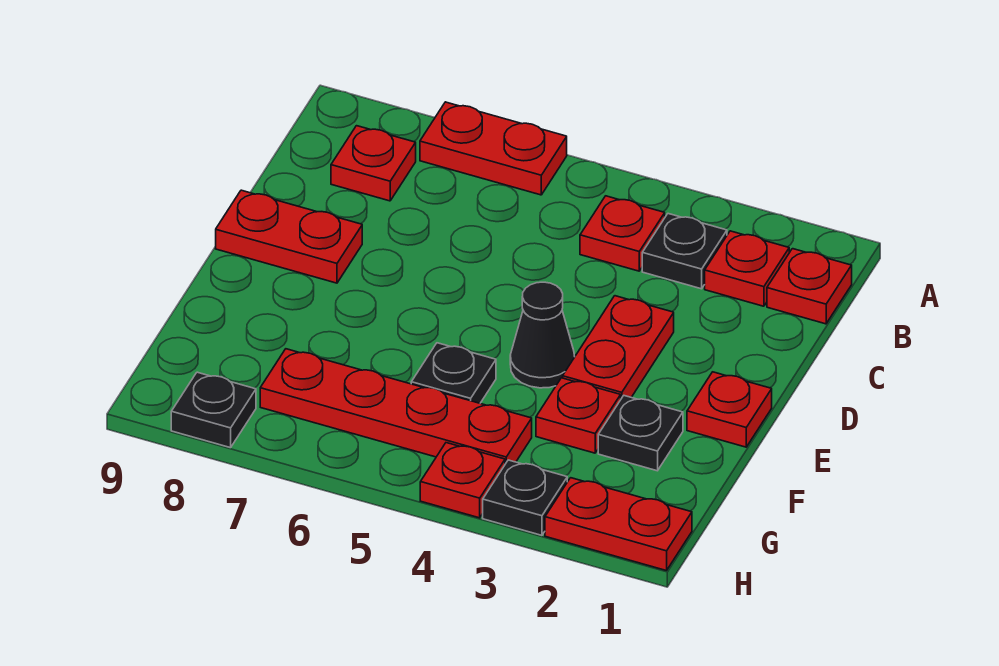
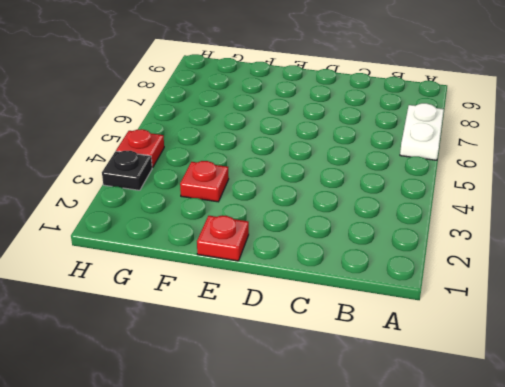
white 1x2 plate [400,103,444,160] -> red 1x2 plate [420,102,567,195]
none -> red 1x1 plate [767,249,852,324]
none -> red 1x1 plate [705,231,789,306]
none -> black 1x1 plate [642,214,727,289]

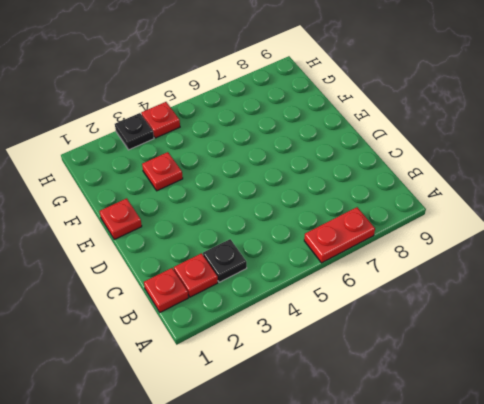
none -> red 1x1 plate [580,196,665,271]
none -> red 1x1 plate [331,126,416,201]
none -> red 1x2 plate [563,296,674,399]

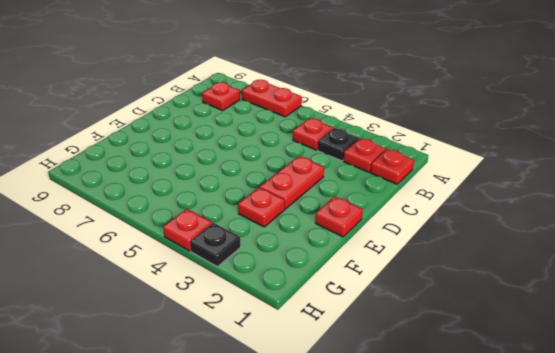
none -> red 1x2 plate [216,190,362,283]
none -> black 1x1 cone [510,282,575,388]
none -> black 1x1 plate [598,396,683,471]

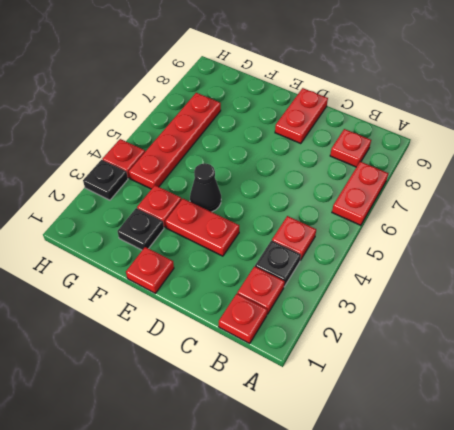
none -> black 1x1 plate [411,343,496,403]
none -> red 1x2 plate [545,478,692,571]
none -> black 1x1 plate [171,372,256,448]

